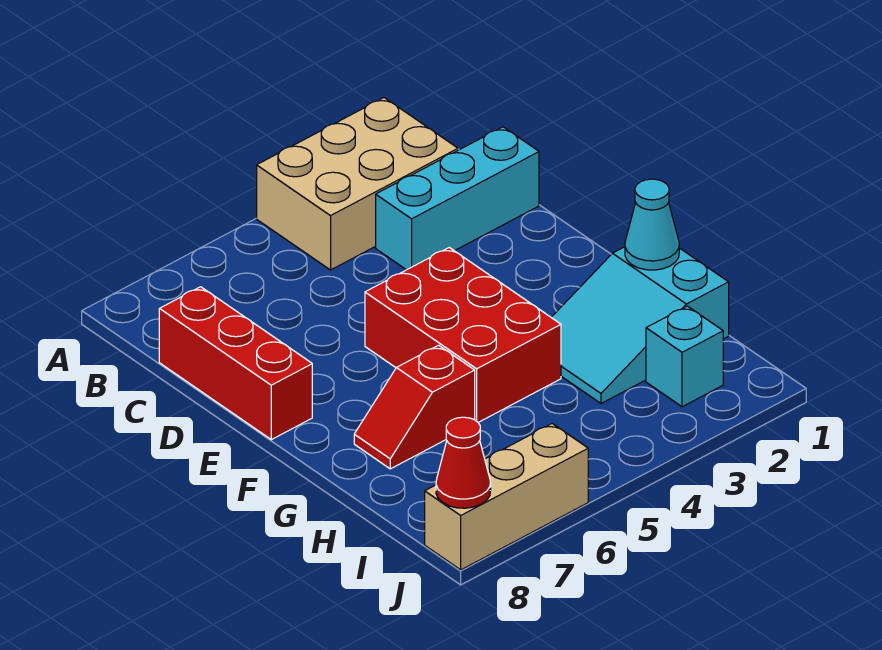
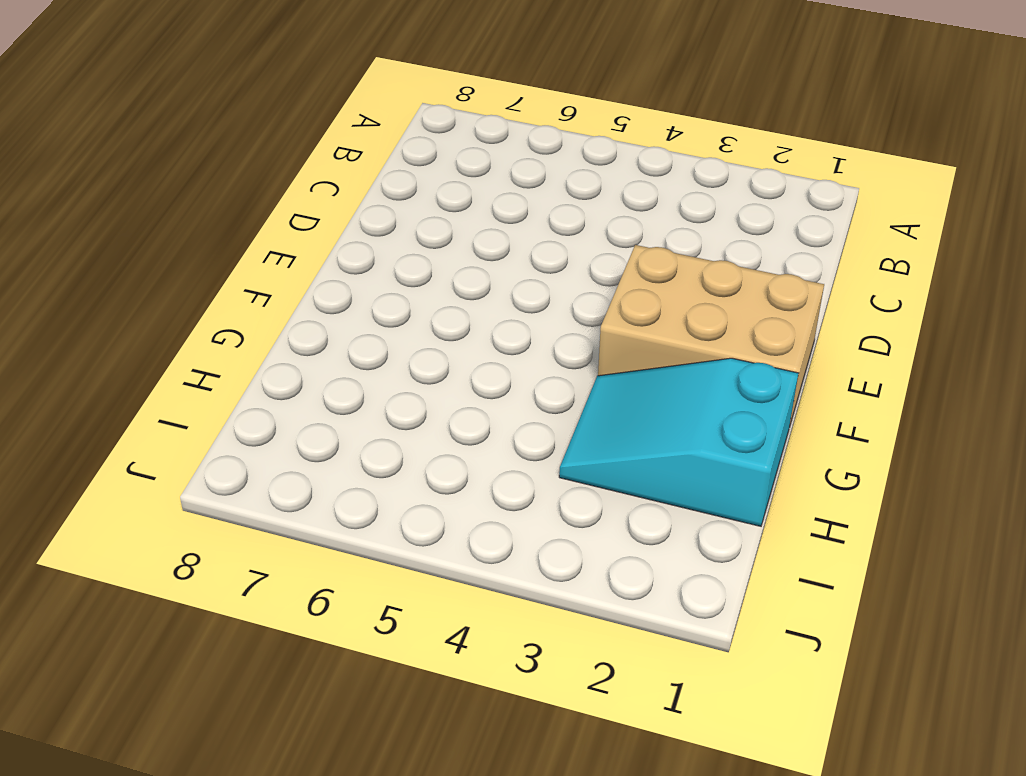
tan 2x3 brick [598,245,824,427] -> tan 2x3 brick moved to [257,98,458,270]
none -> cyan 1x3 brick [376,127,539,270]
none -> red 1x3 brick [159,287,312,440]

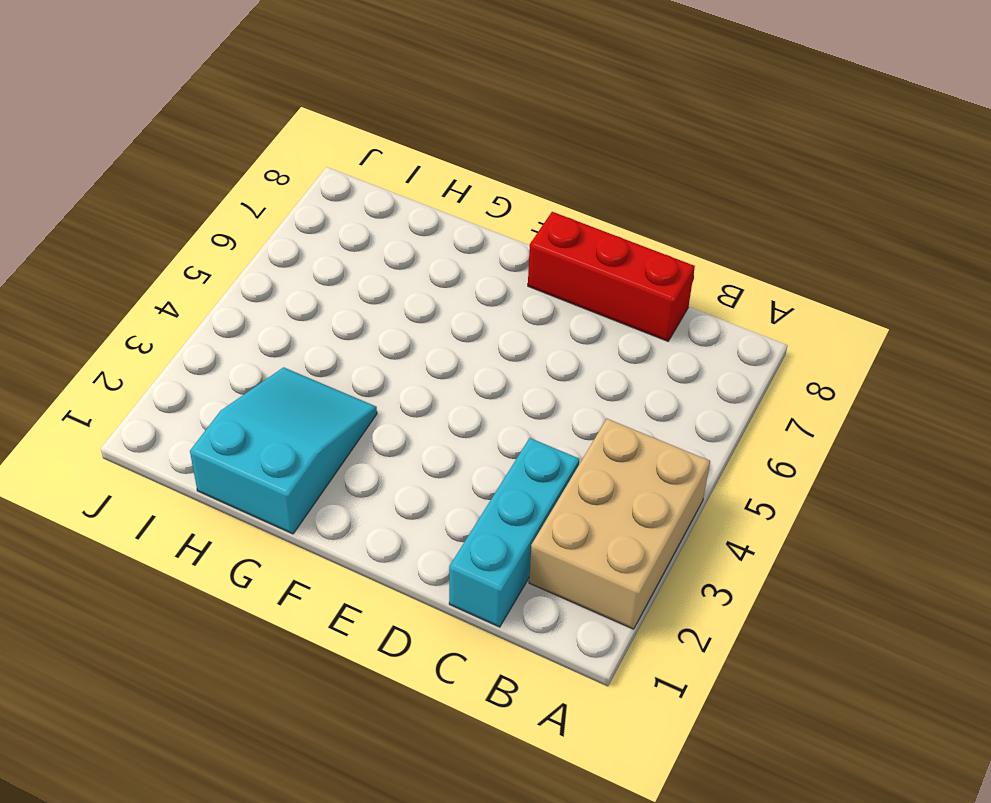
none -> red 2x3 brick [365,248,561,422]
none -> red 1x2 slope [354,345,475,469]

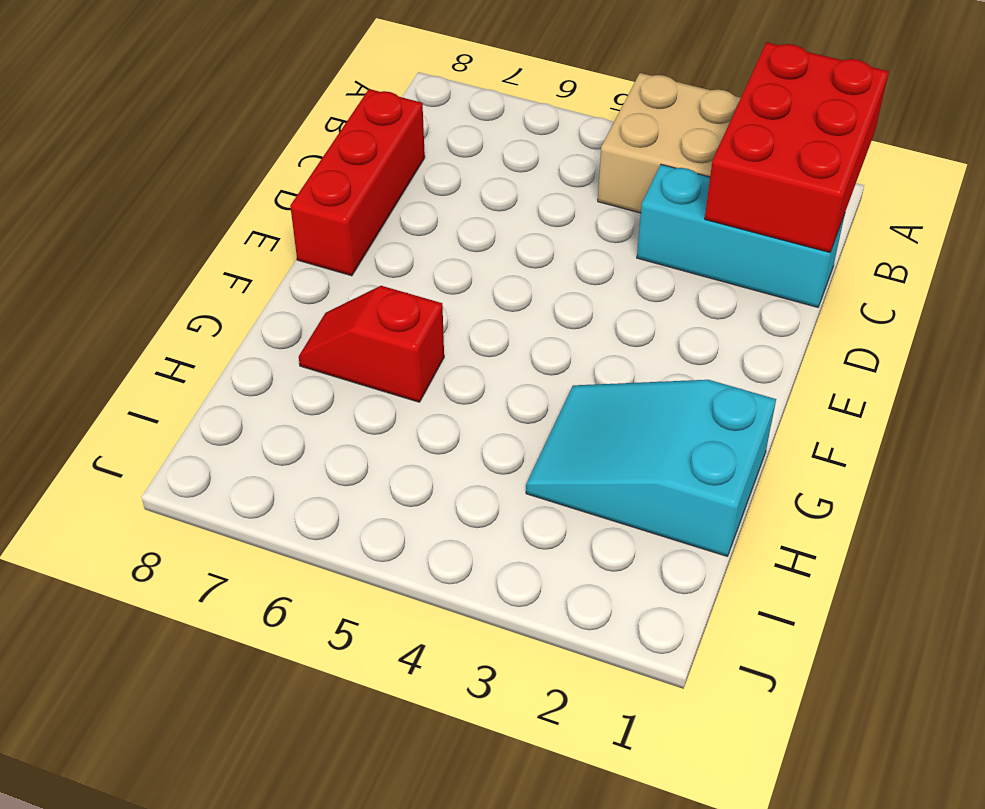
red 2x3 brick [705,42,889,252] -> red 2x3 brick moved to [365,248,561,422]
none -> cyan 1x1 brick [646,306,723,407]
none -> tan 1x3 brick [425,424,588,570]

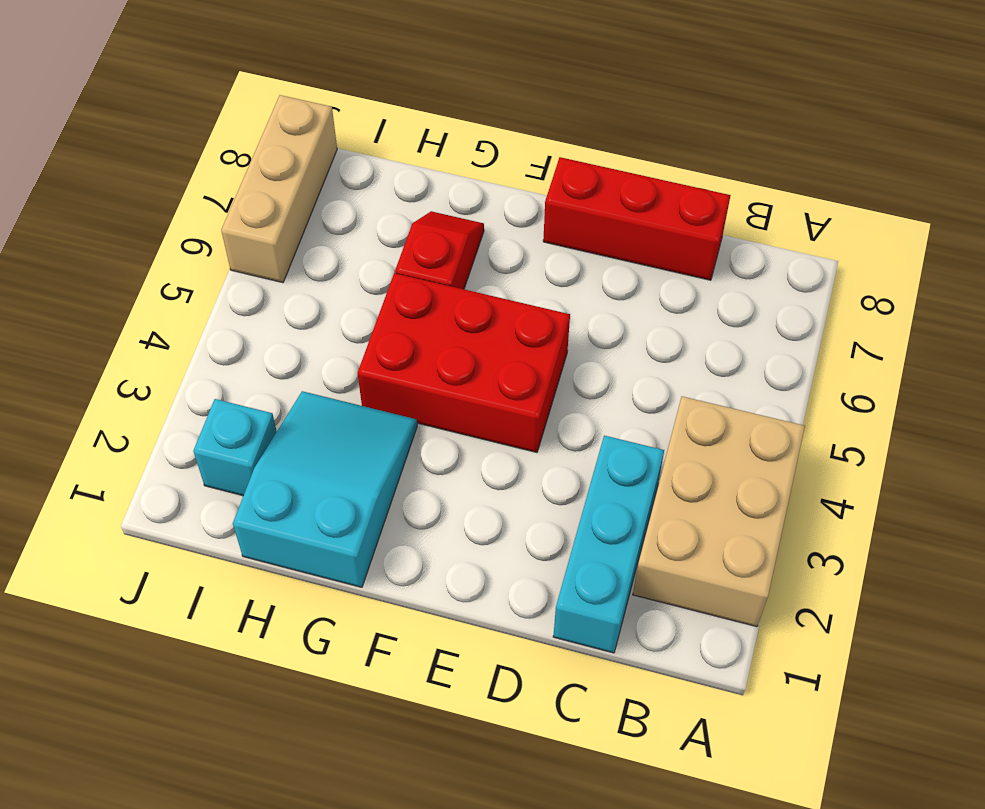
none -> cyan 1x1 cone [625,179,679,270]
none -> red 1x1 cone [436,417,491,508]

